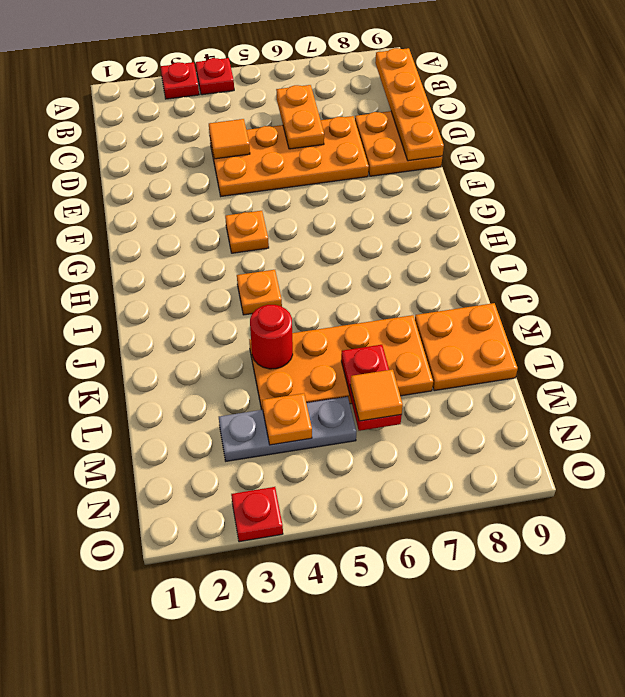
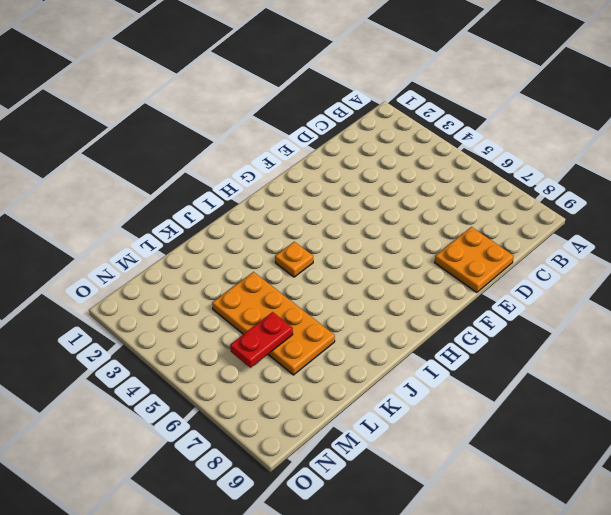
none -> red 1x1 plate [161,62,199,99]
none -> red 1x1 plate [196,58,234,95]
none -> orange 2x4 plate [210,116,369,196]

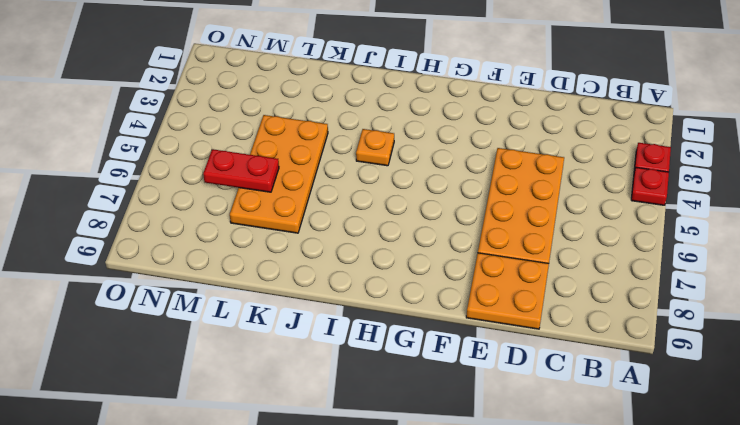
none -> orange 1x1 plate [225,211,269,253]
none -> orange 2x2 plate [415,303,518,391]
none -> grey 1x3 plate [219,397,356,461]

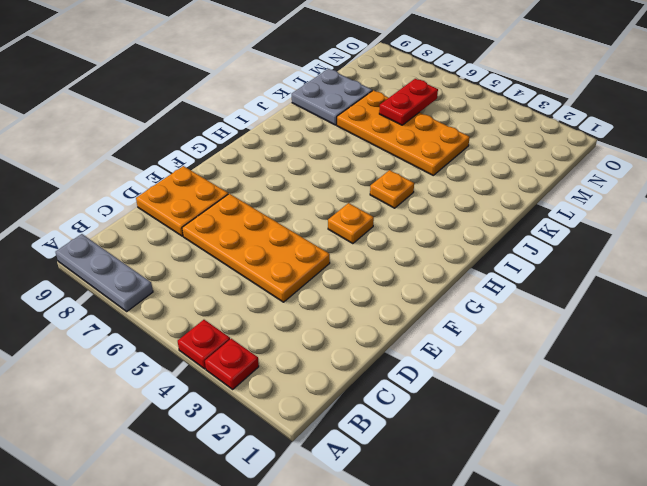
grey 1x3 plate [56,234,153,311] -> grey 1x3 plate moved to [219,397,356,461]
grey 2x2 plate [292,69,372,125] -> orange 2x2 plate [415,303,518,391]
none -> red 1x1 plate [231,487,283,542]
none -> orange 1x4 plate [375,48,444,161]
none -> orange 1x2 plate [276,85,324,149]

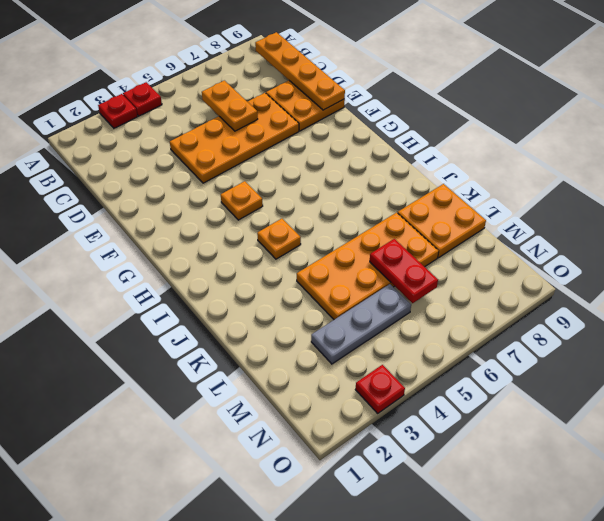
none -> orange 1x1 tile [209,119,250,159]
none -> red 1x1 round brick [250,305,293,369]
none -> orange 1x1 plate [262,393,312,445]

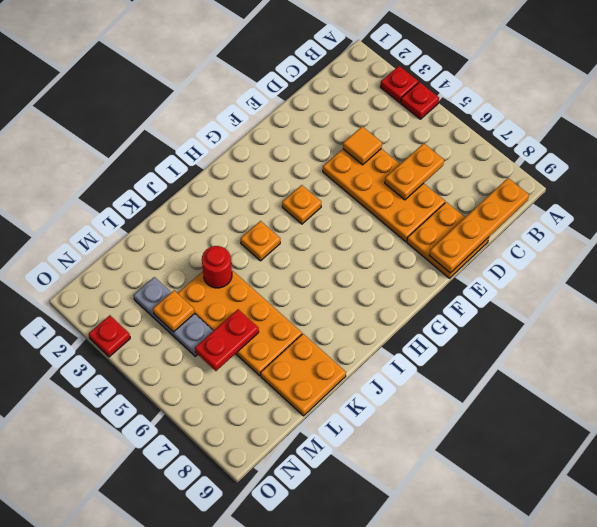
none -> orange 1x1 tile [350,369,403,421]

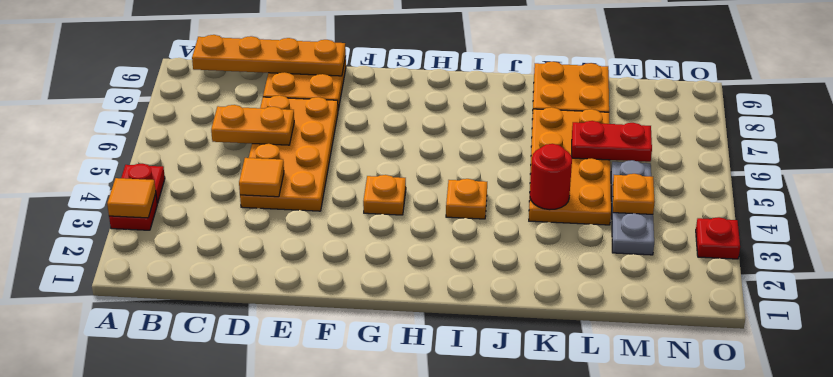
orange 1x1 tile [107,178,156,218] -> orange 1x1 tile moved to [350,369,403,421]

